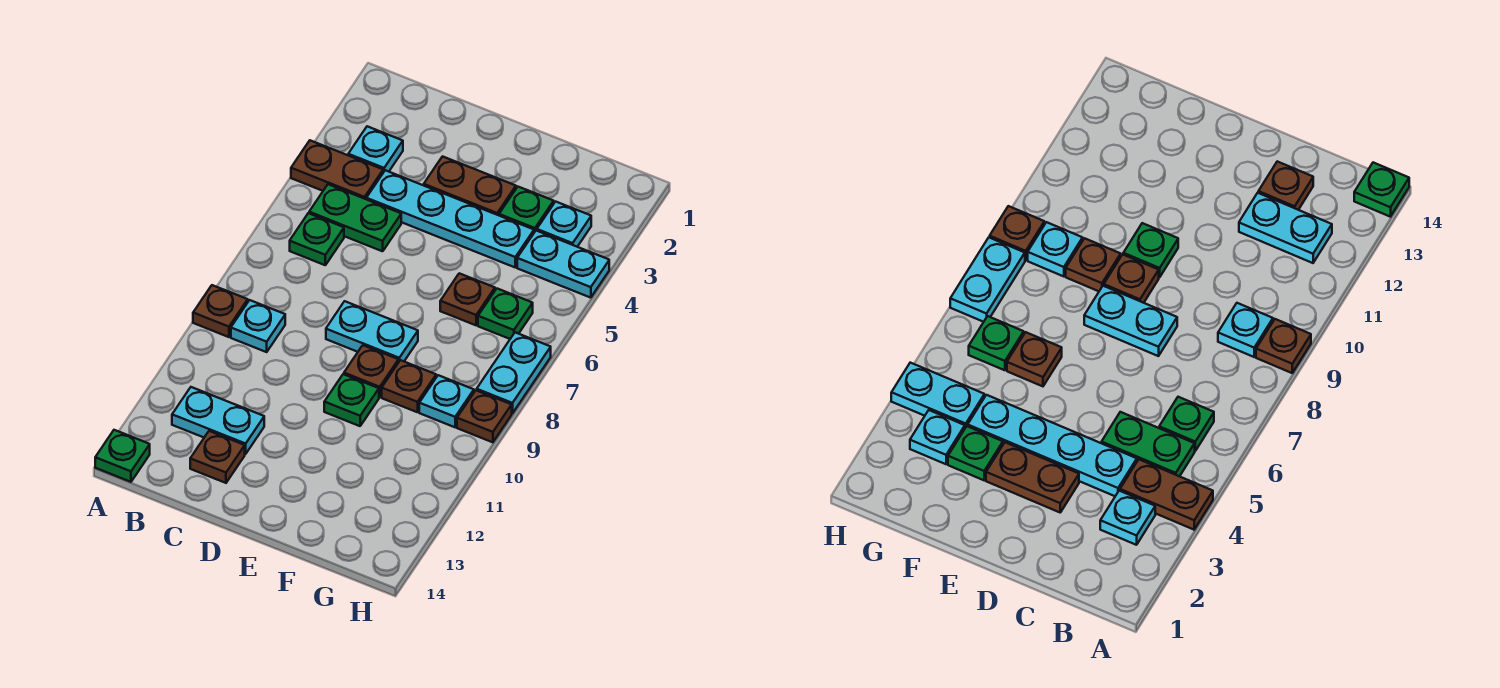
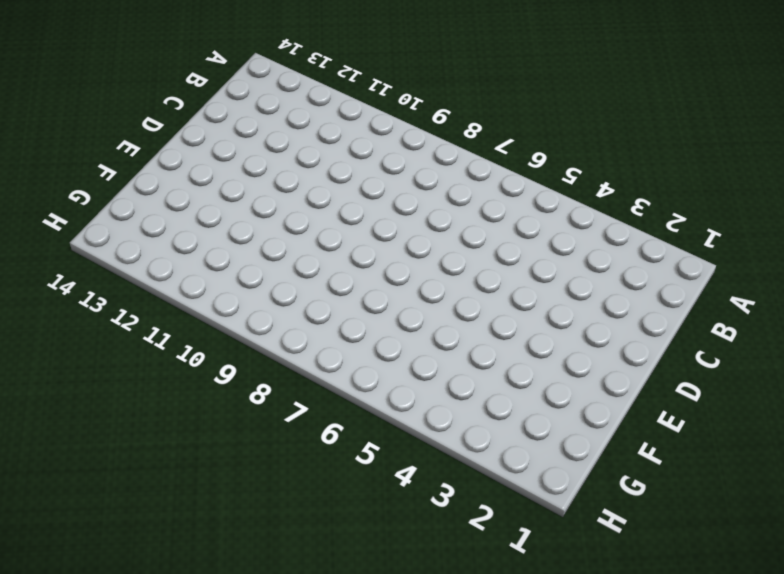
none -> brown 1x2 plate [291,140,383,199]
none -> brown 1x1 plate [193,285,248,337]
none -> green 1x1 plate [95,430,150,482]

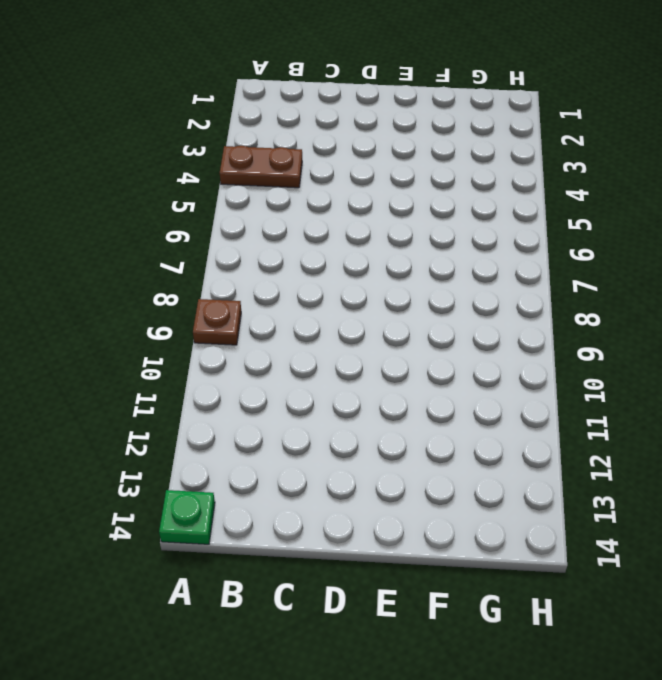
none -> cyan 1x1 plate [348,126,403,172]
none -> green 1x2 plate [309,184,401,251]
none -> green 1x1 plate [290,213,344,265]

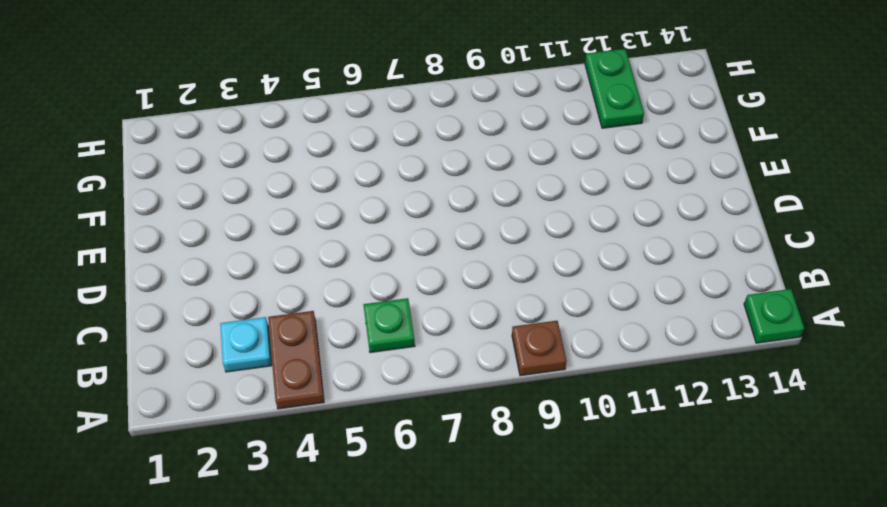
green 1x2 plate [585,49,644,128] -> green 1x2 plate moved to [309,184,401,251]
none -> cyan 1x1 plate [231,300,285,352]
none -> cyan 1x2 plate [172,387,264,454]
none -> cyan 1x4 plate [366,170,534,267]

